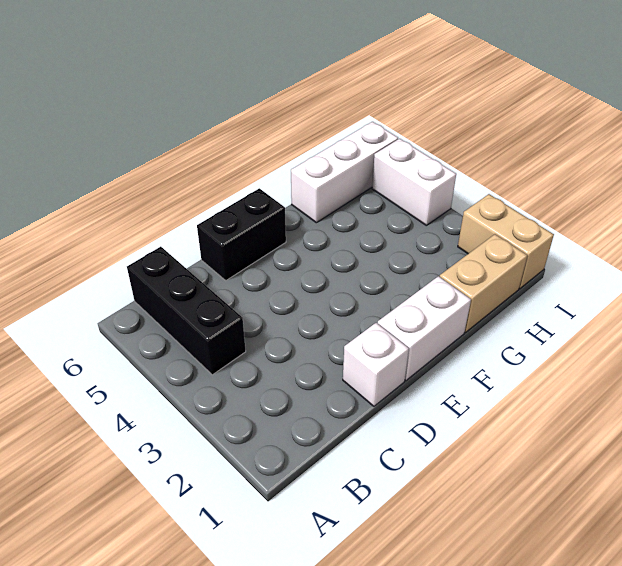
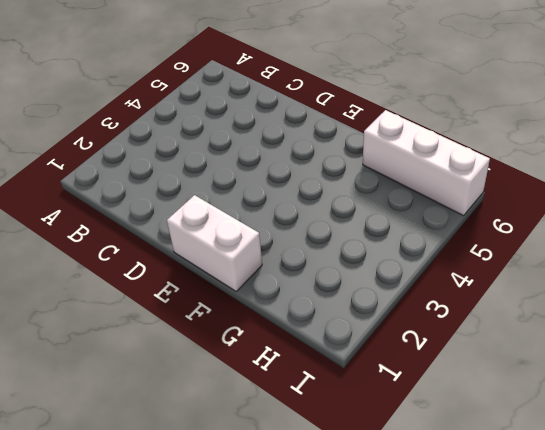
none -> black 1x3 brick [127,247,246,375]
none -> white 1x1 brick [343,323,409,406]

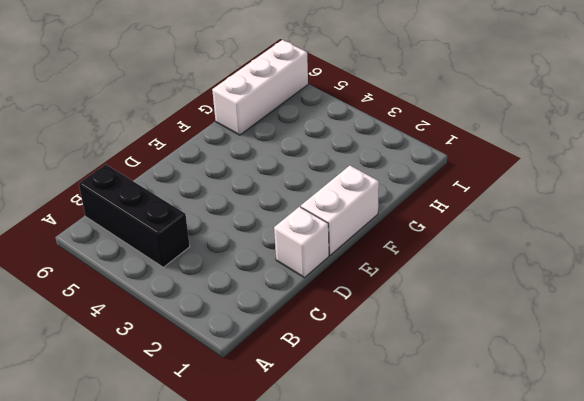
none -> black 1x2 brick [197,188,286,280]
none -> tan 1x2 brick [440,234,527,333]

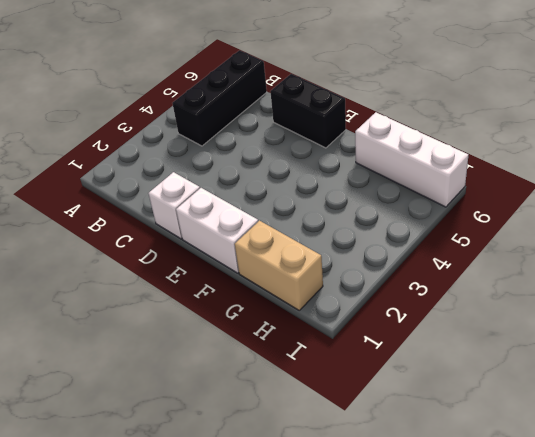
none -> tan 1x2 brick [458,194,554,289]
none -> white 1x2 brick [372,139,456,225]

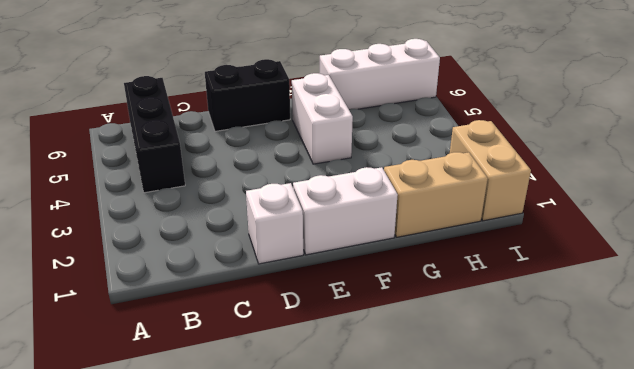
white 1x2 brick [292,73,353,164] -> white 1x2 brick moved to [372,139,456,225]

